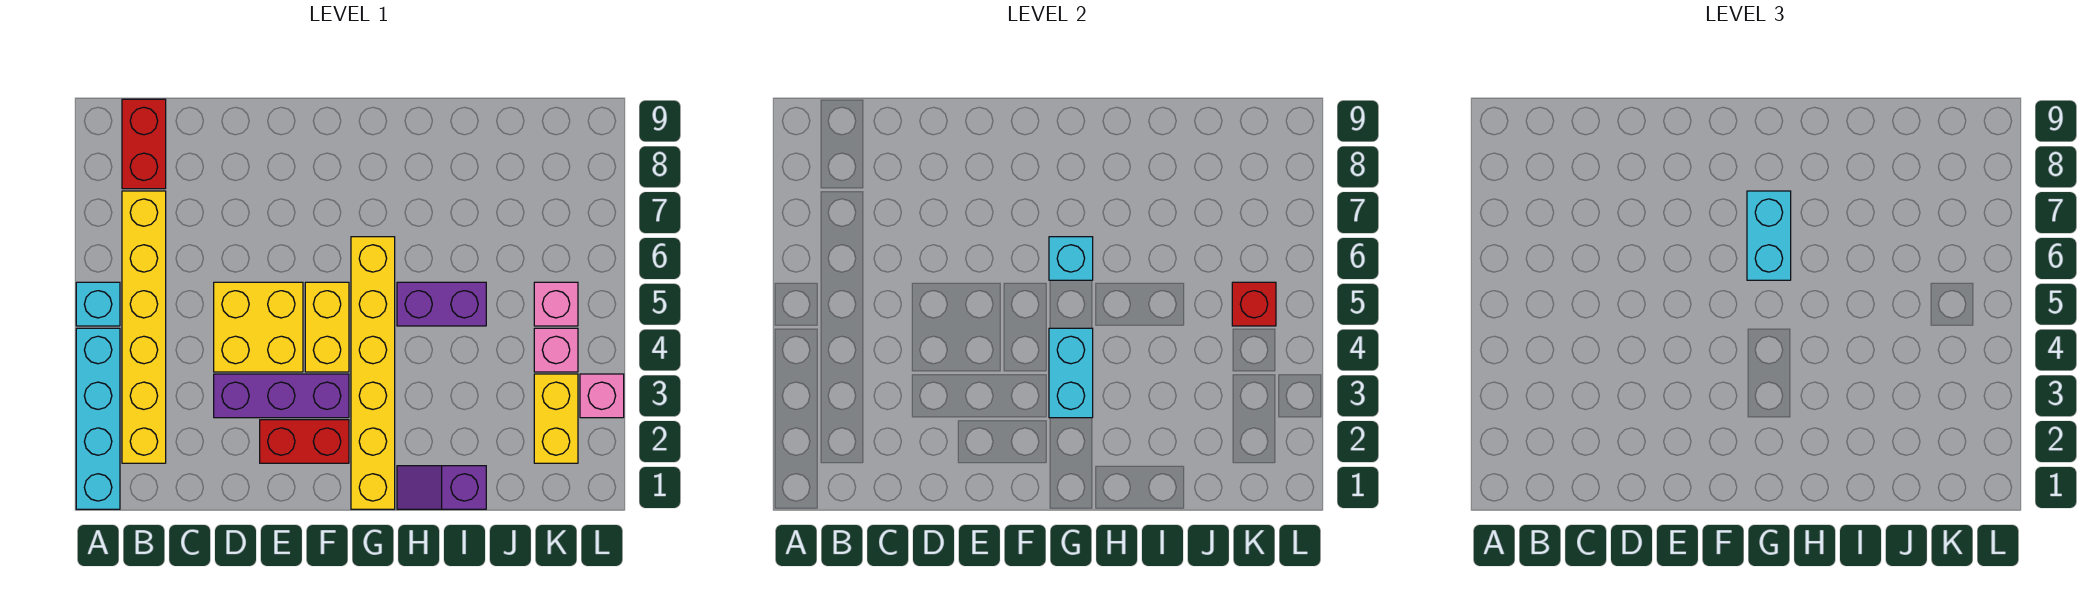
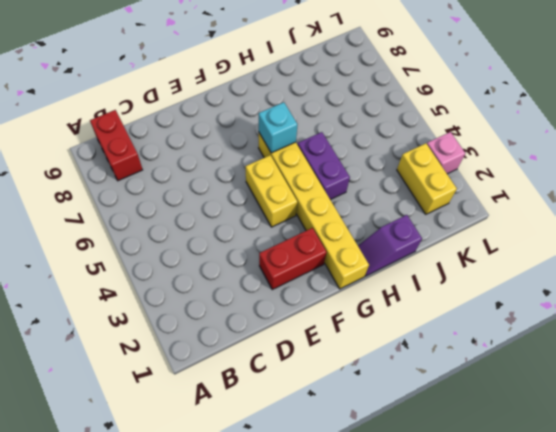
purple 1x2 brick [298,132,350,200] -> purple 1x2 brick turned to [397,282,486,326]
none -> cyan 1x4 brick [76,328,120,509]
none -> cyan 1x1 brick [76,282,120,326]
none -> yellow 1x6 brick [122,191,166,463]

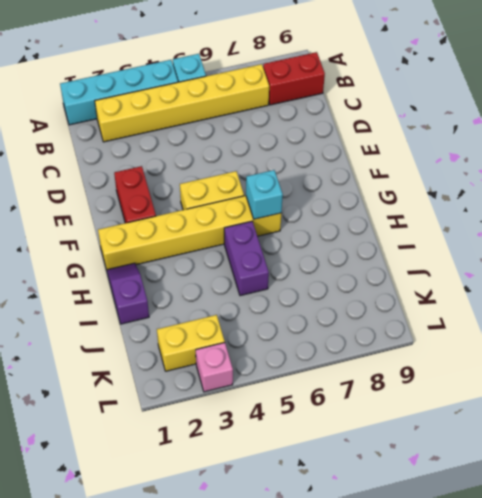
none -> purple 1x3 brick [214,374,349,418]
none -> yellow 2x2 brick [214,282,303,372]
none -> pink 1x1 brick [534,328,578,372]

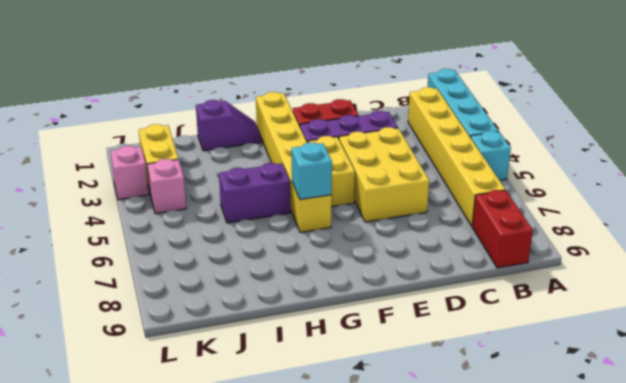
yellow 2x3 brick [339,127,429,222] -> yellow 2x2 brick [214,282,303,372]
none -> pink 1x1 brick [534,282,578,326]
none -> cyan 1x2 brick [1049,328,1093,418]
none -> red 1x1 brick [1232,282,1276,326]

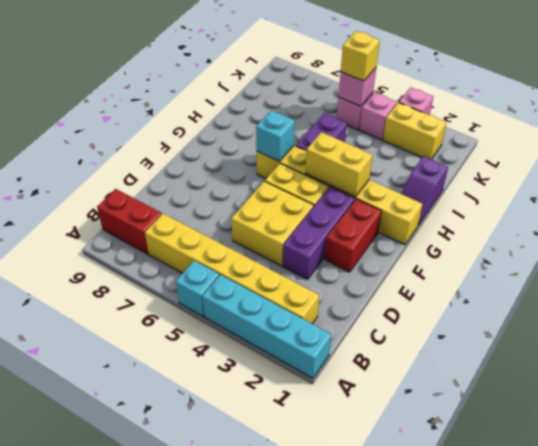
yellow 1x2 brick [306,132,373,197] -> cyan 1x2 brick [1049,328,1093,418]
pink 1x1 brick [338,68,376,106] -> red 1x1 brick [1232,282,1276,326]
yellow 1x1 brick [341,31,380,81] -> none
none -> cyan 1x2 brick [1747,191,1791,280]

